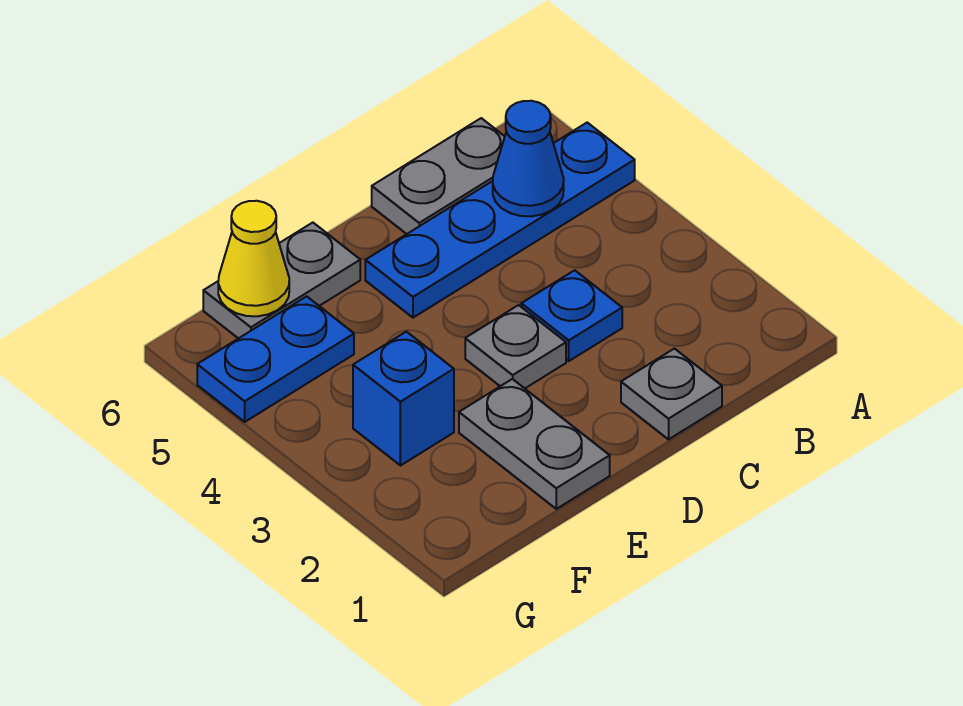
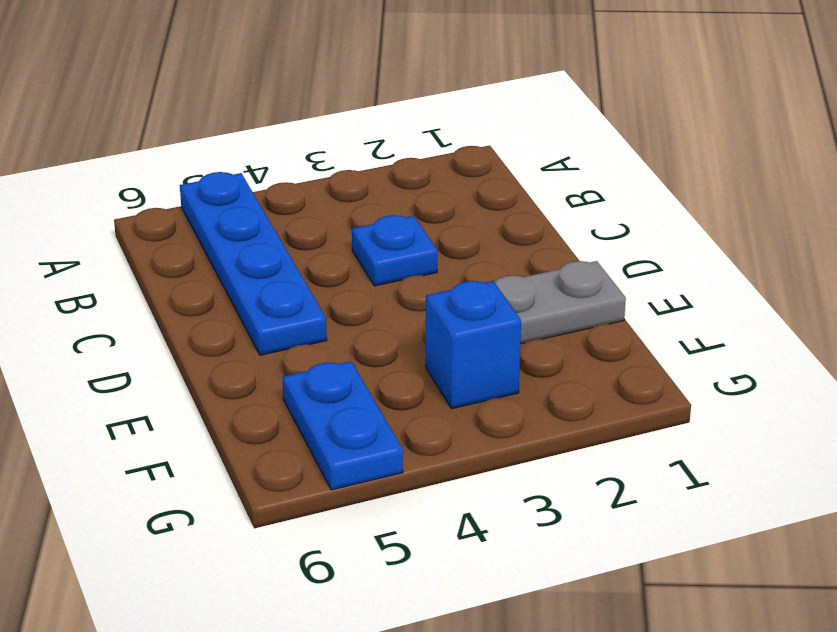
none -> grey 1x2 plate [372,118,505,234]
none -> grey 1x1 plate [621,349,722,439]

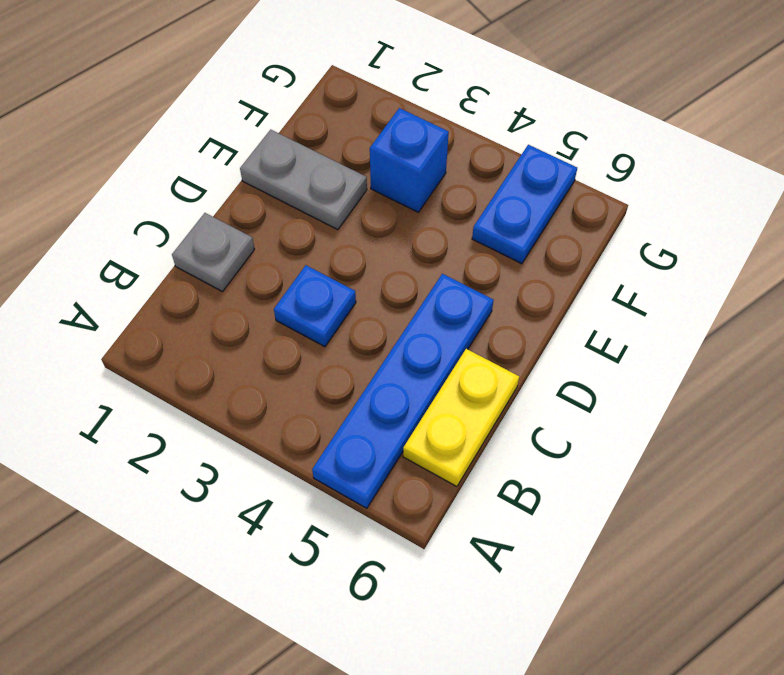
yellow 1x2 plate [403,349,519,487] -> grey 1x2 plate [372,118,505,234]
none -> grey 1x1 plate [465,305,566,388]
none -> grey 1x2 plate [203,223,360,339]

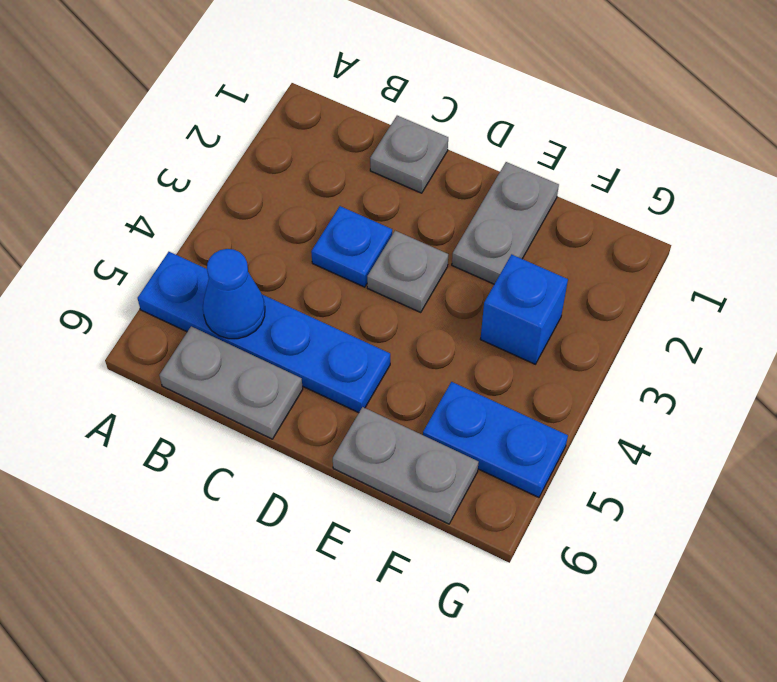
none -> yellow 1x1 cone [218,201,289,316]

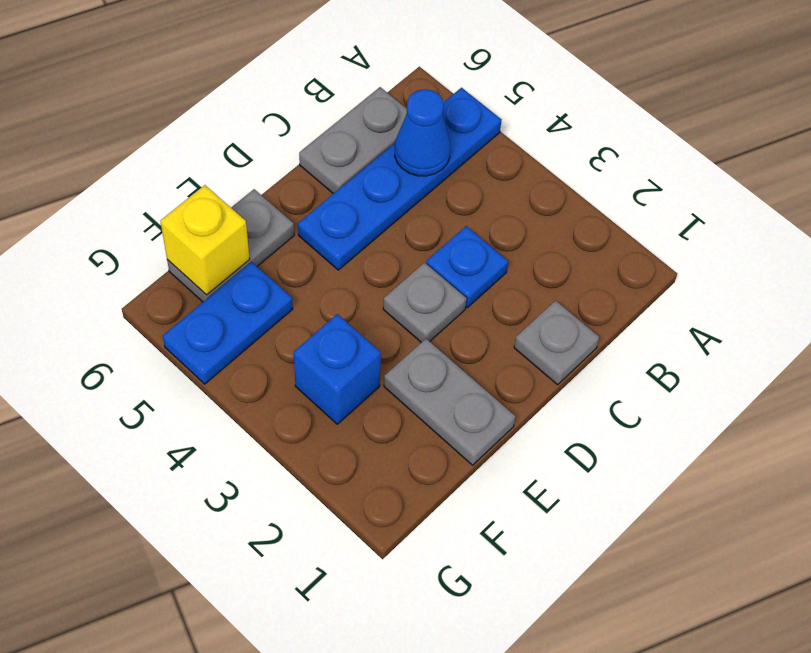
yellow 1x1 brick [160,185,250,295] -> yellow 1x1 cone [218,201,289,316]

